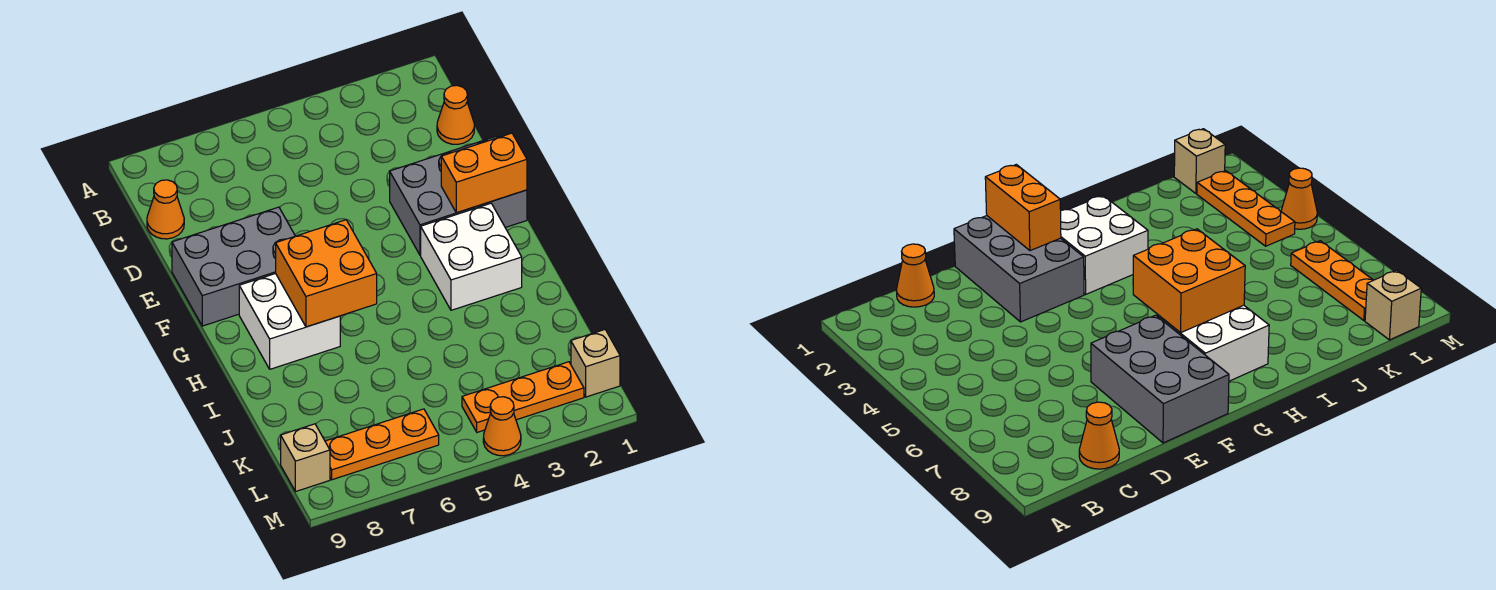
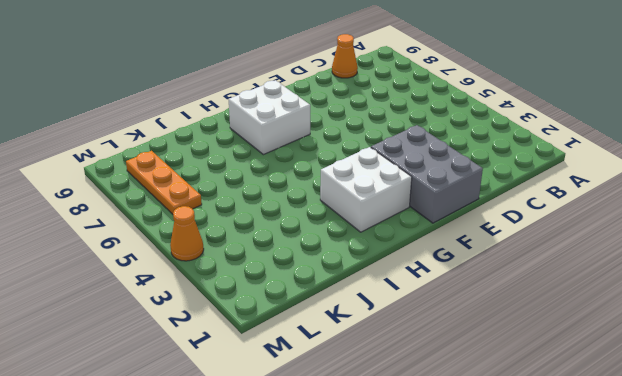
none -> orange 1x1 cone [437,85,474,144]
none -> grey 2x3 brick [172,207,295,326]
none -> tan 1x1 brick [571,330,620,397]

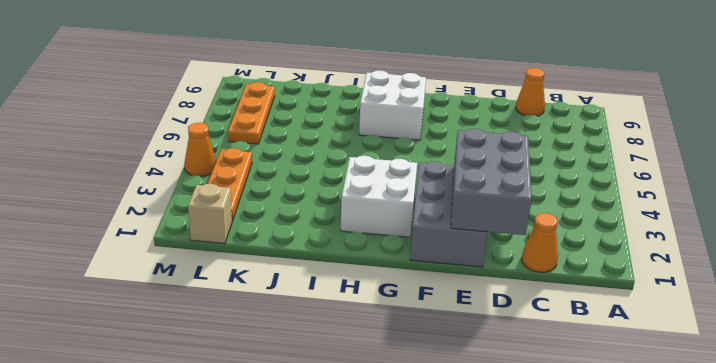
grey 2x3 brick [451,129,532,235] -> grey 2x3 brick moved to [172,207,295,326]
none -> tan 1x1 brick [281,424,330,492]
none -> orange 1x2 brick [441,133,527,213]
none -> orange 2x2 brick [276,220,377,327]

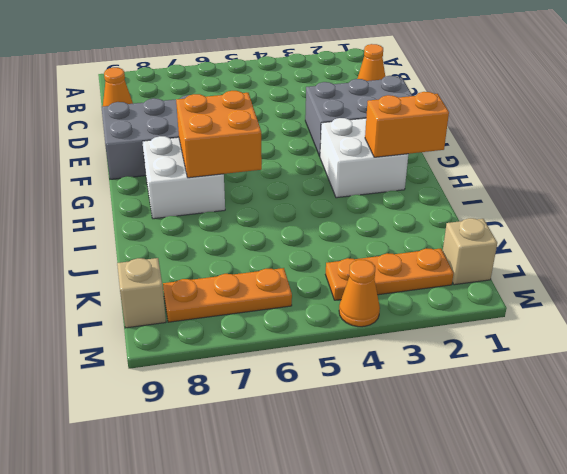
orange 1x2 brick [365,92,449,157] -> orange 1x2 brick moved to [441,133,527,213]

